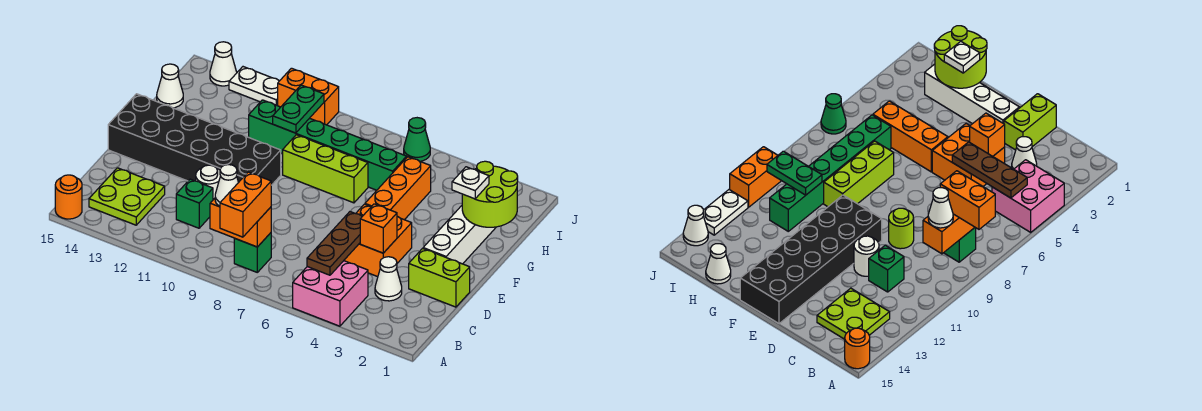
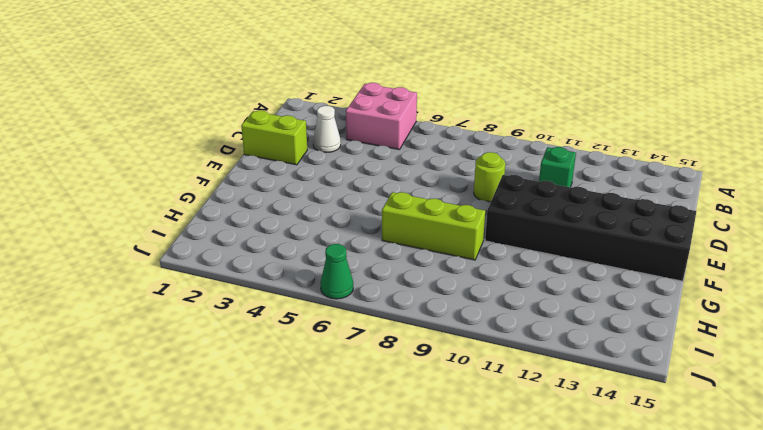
none -> orange 1x1 round brick [55,175,82,219]
none -> green 1x1 brick [234,233,271,272]
none -> lime 2x2 plate [89,168,165,225]

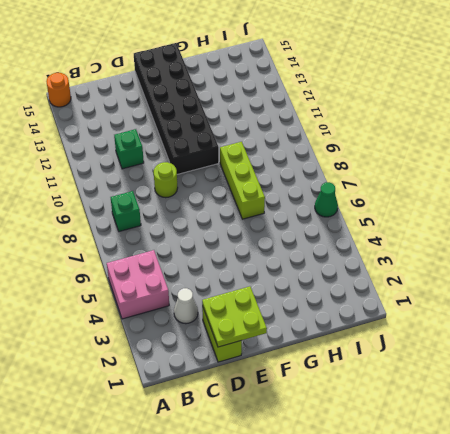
lime 2x2 plate [202,286,267,347] -> lime 2x2 plate moved to [89,168,165,225]
none -> orange 2x2 brick [344,204,412,277]
none -> white 1x1 round brick [196,165,220,200]
none -> white 1x4 brick [423,206,496,264]

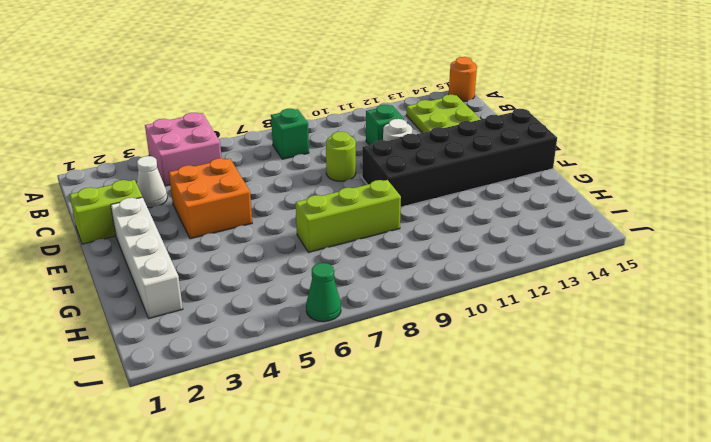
none -> orange 1x3 brick [365,157,431,220]
none -> green 1x6 brick [249,100,407,190]
none -> white 1x1 cone [157,64,183,108]

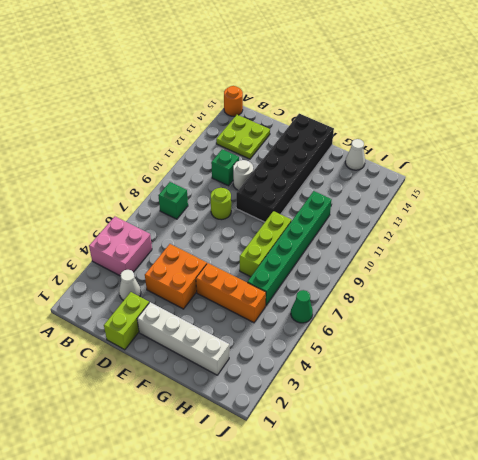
none -> orange 1x2 brick [278,68,339,125]
none -> white 1x2 plate [229,67,279,106]
none -> white 1x1 cone [210,42,237,86]

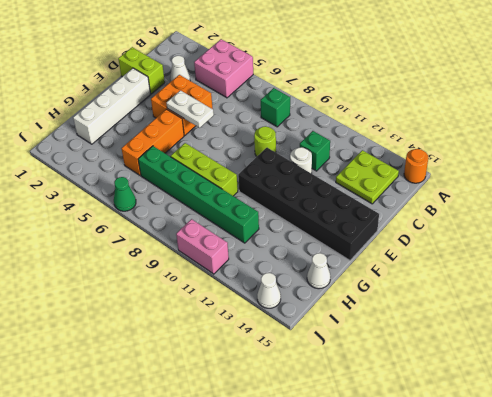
white 1x2 plate [167,91,214,128] -> white 1x2 plate moved to [229,67,279,106]
pink 1x2 brick [176,219,229,274] -> orange 1x2 brick [278,68,339,125]
none -> brown 1x3 plate [307,212,362,275]
none -> orange 1x2 brick [210,198,271,247]
none -> orange 1x1 brick [360,204,397,253]

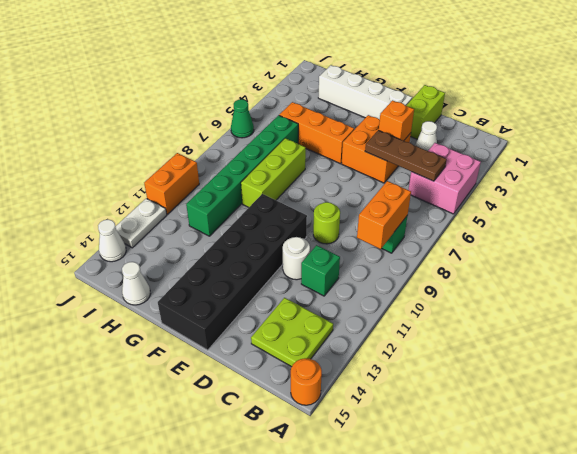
none -> lime 2x2 round brick [462,161,518,227]
none -> green 1x2 plate [273,85,324,133]
none -> orange 1x2 brick [220,172,271,237]

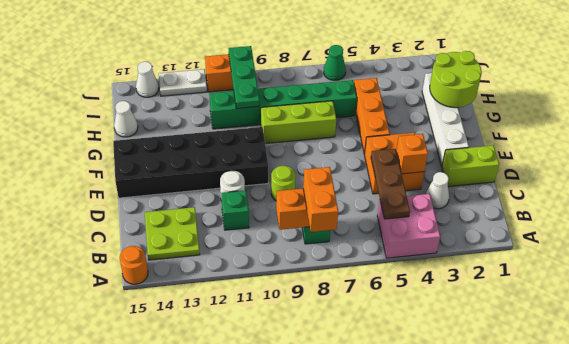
green 1x3 plate [229,46,260,109] -> green 1x2 plate [273,85,324,133]
none -> white 1x1 cone [215,165,239,206]
none -> white 1x1 plate [452,167,489,199]

